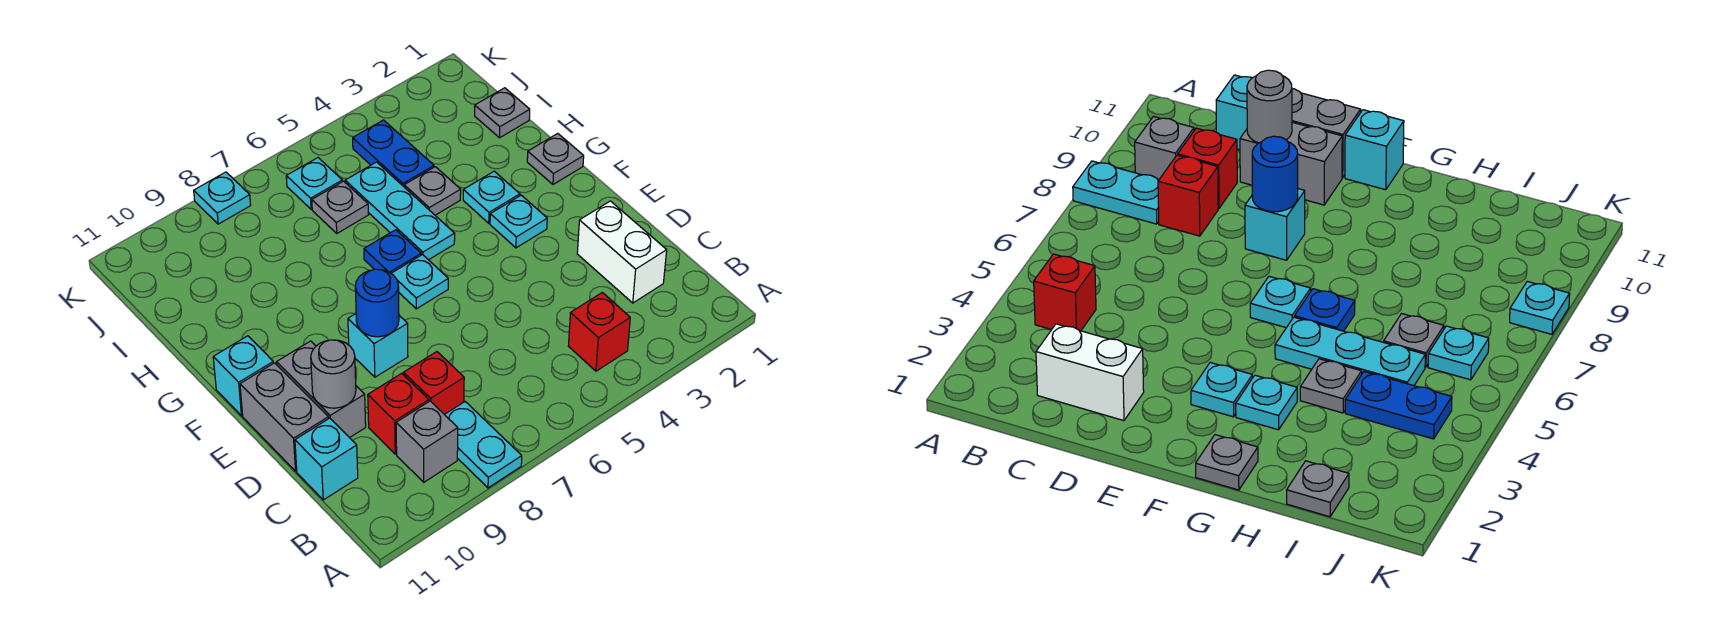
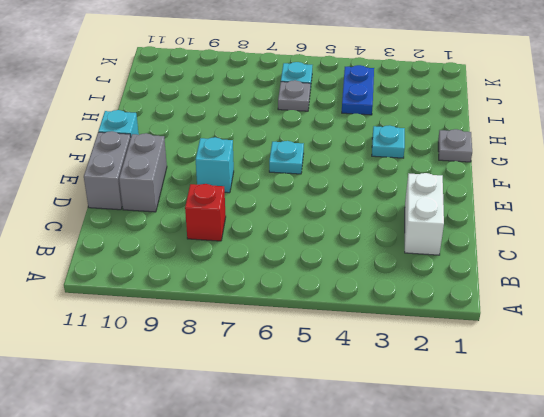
none -> cyan 1x2 plate [444,402,522,488]
none -> red 1x1 brick [568,292,630,371]
none -> grey 1x1 brick [396,401,458,482]

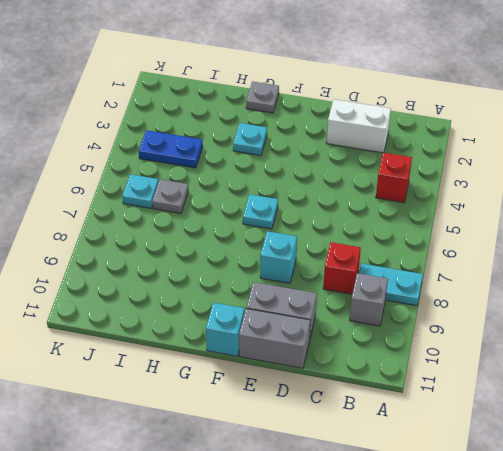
none -> red 1x1 brick [368,373,429,454]
none -> cyan 1x1 brick [295,418,358,500]
none -> cyan 1x1 plate [490,195,547,248]

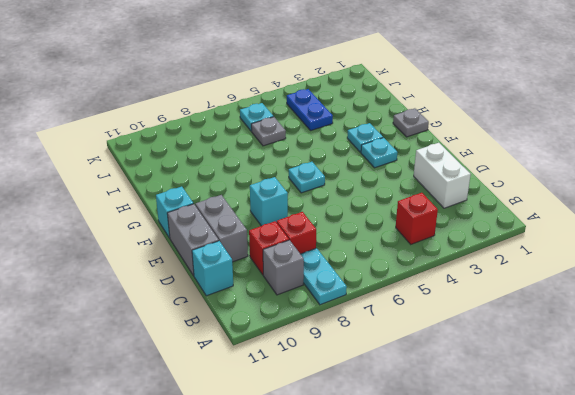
none -> cyan 1x3 plate [345,162,455,260]
none -> blue 1x1 plate [364,230,421,273]
none -> grey 1x1 plate [404,167,461,215]

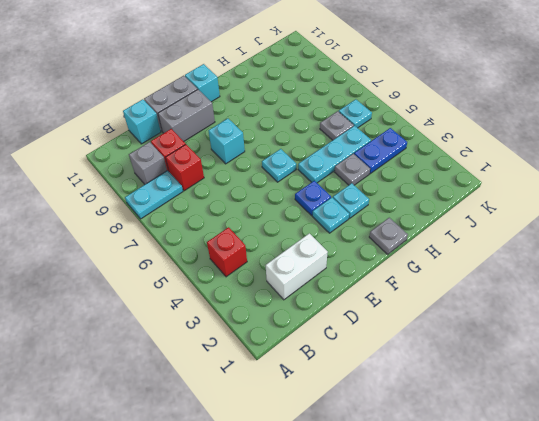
blue 1x1 plate [295,181,331,215] -> blue 1x1 plate moved to [364,230,421,273]
none -> grey 1x1 plate [475,88,530,138]
none -> cyan 1x1 plate [194,172,251,224]
none -> grey 1x1 round brick [311,340,356,408]

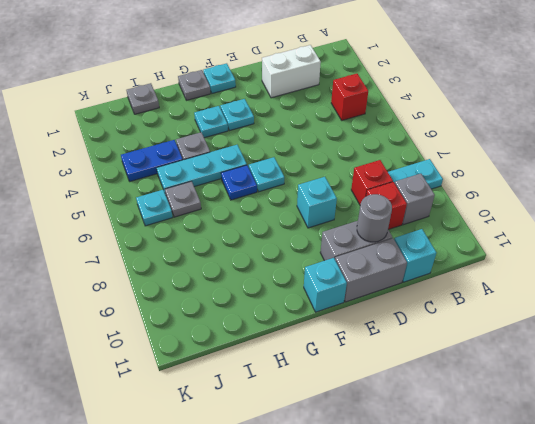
cyan 1x1 plate [203,63,236,93] -> cyan 1x1 plate moved to [194,172,251,224]
none -> blue 1x1 round brick [355,269,399,337]

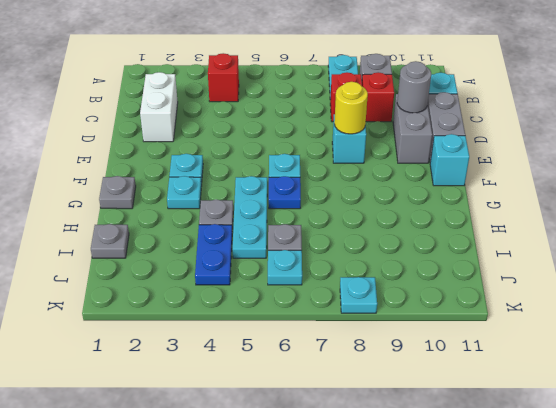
yellow 1x1 round brick [334,82,368,134] -> blue 1x1 round brick [355,269,399,337]

